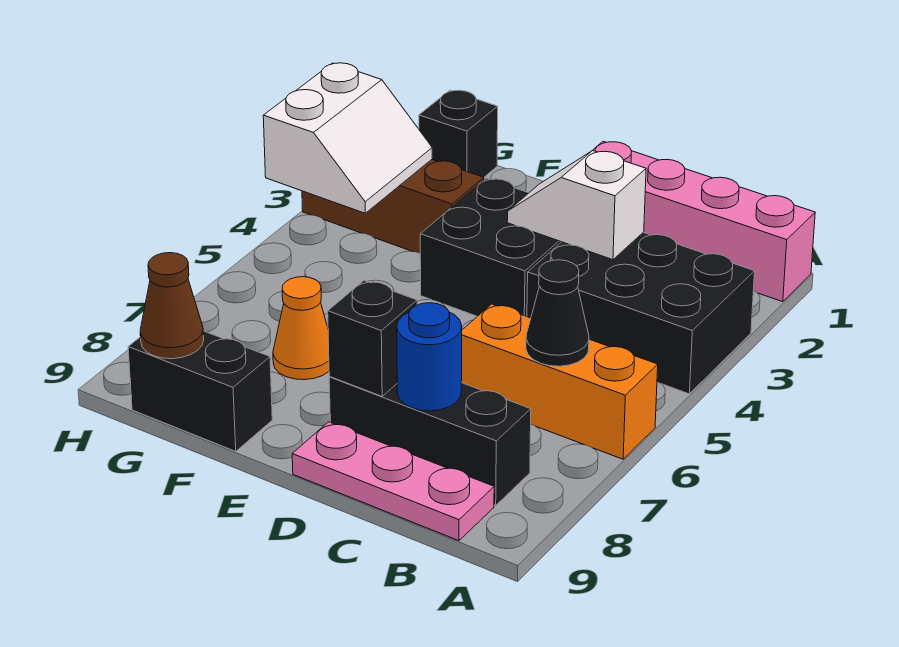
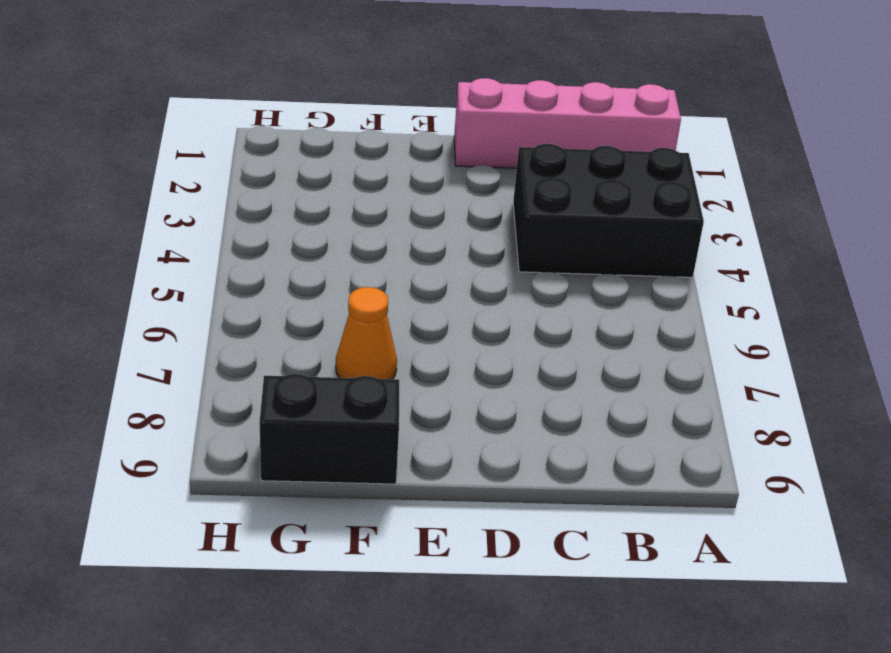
none -> orange 1x3 brick [461,304,658,459]
none -> black 1x3 brick [329,377,531,505]
none -> pink 1x3 plate [292,422,494,541]

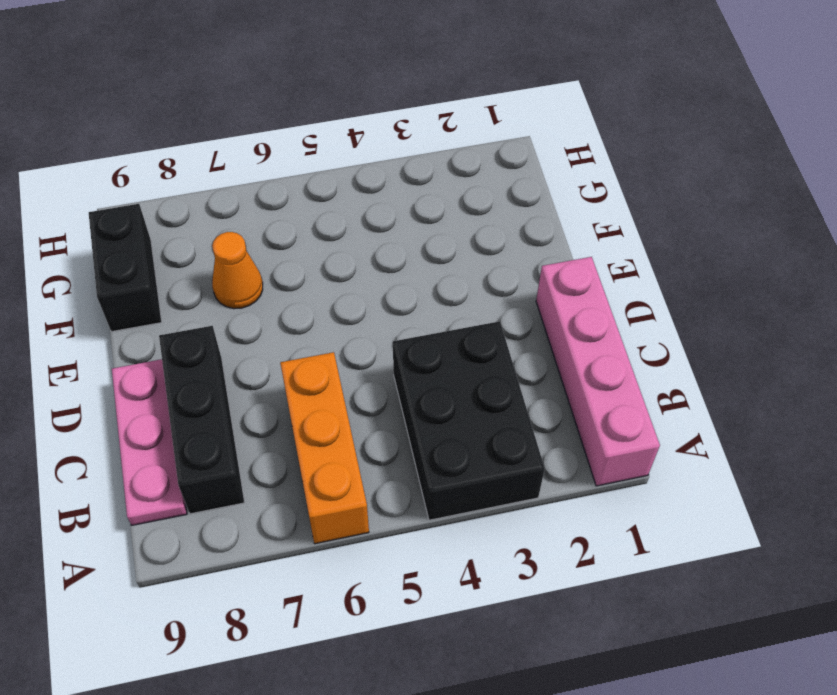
none -> black 2x2 brick [420,178,561,317]
none -> brown 1x3 brick [302,160,484,253]
none -> black 1x1 brick [419,90,498,177]

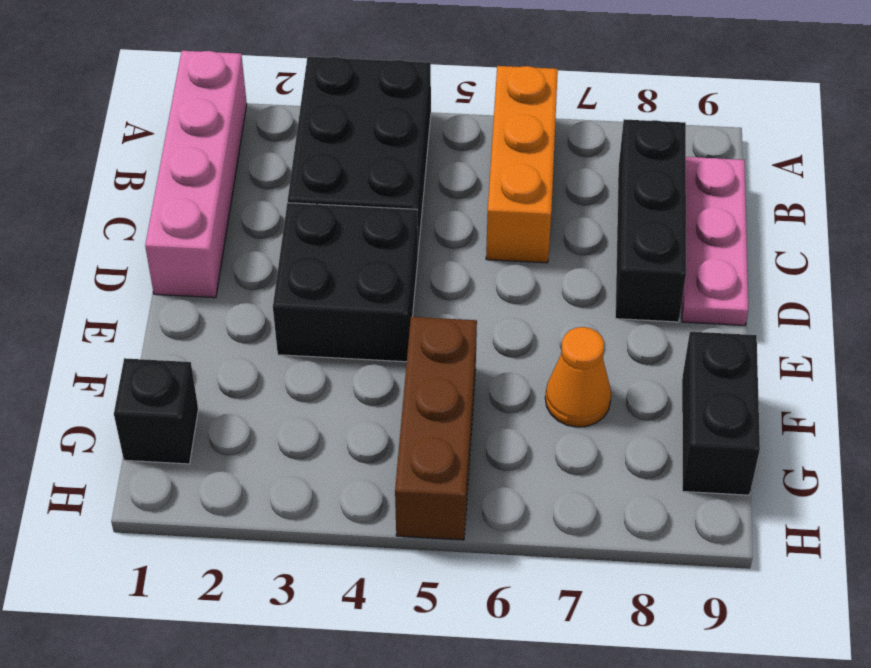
brown 1x3 brick [395,317,477,540] -> brown 1x3 brick moved to [302,160,484,253]
none -> black 1x1 cone [526,260,589,366]
none -> white 1x2 slope [507,150,646,260]
none -> blue 1x1 round brick [397,303,462,411]

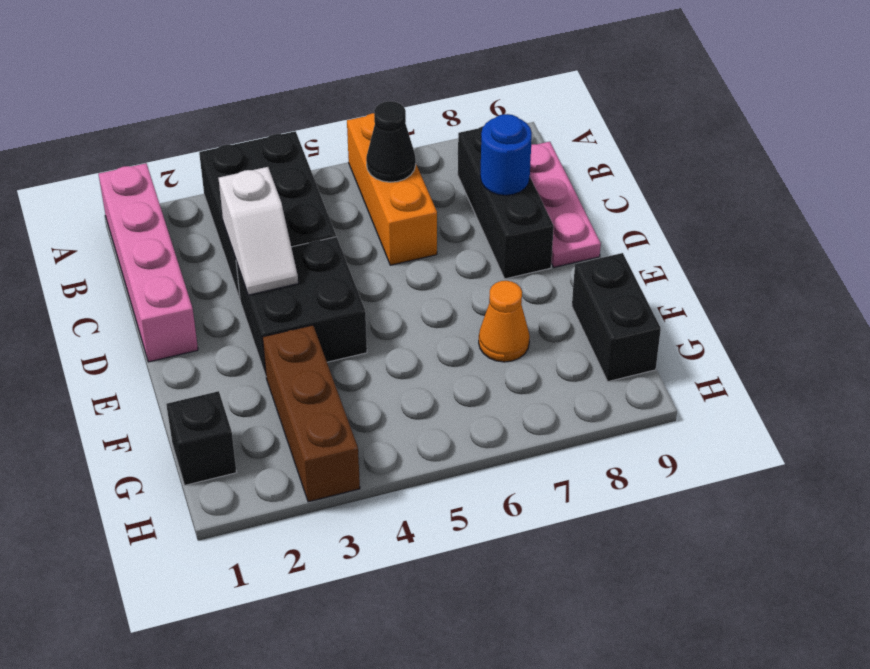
none -> black 1x1 brick [328,281,417,396]
none -> white 2x2 slope [263,63,432,213]
none -> brown 1x1 cone [140,253,204,359]

